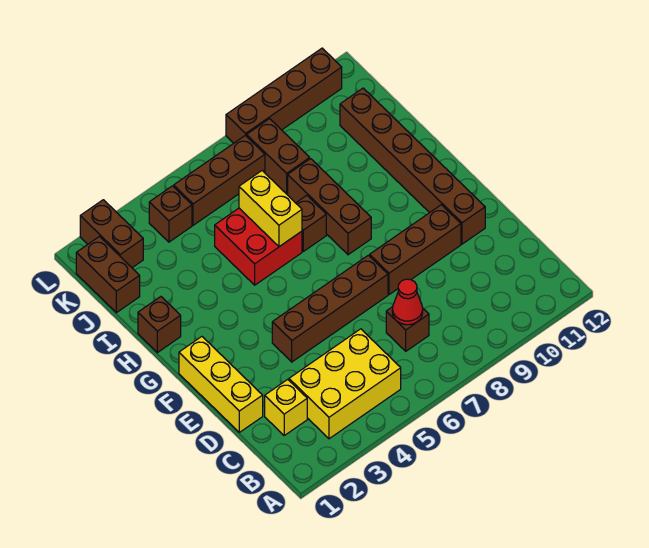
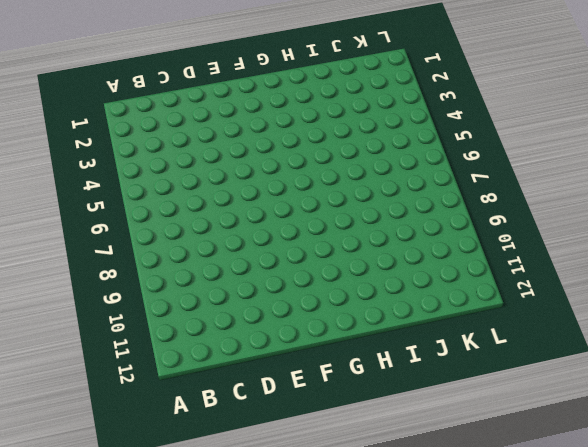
none -> yellow 2x3 brick [289,329,401,439]
none -> yellow 1x1 brick [265,379,307,435]
none -> brown 1x1 brick [386,307,429,351]

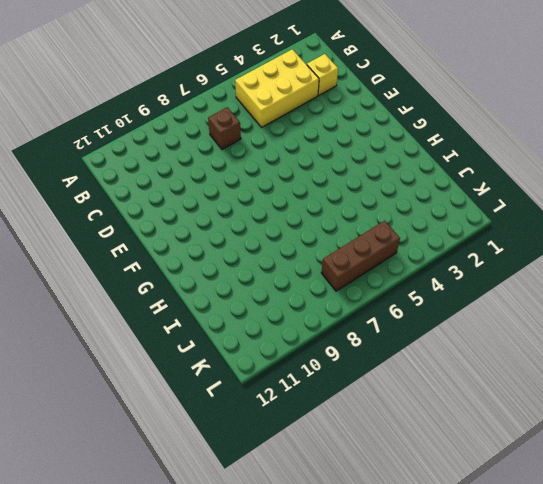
none -> yellow 1x3 brick [179,337,263,432]
none -> brown 1x4 brick [272,255,388,362]
none -> brown 1x3 brick [370,205,461,295]

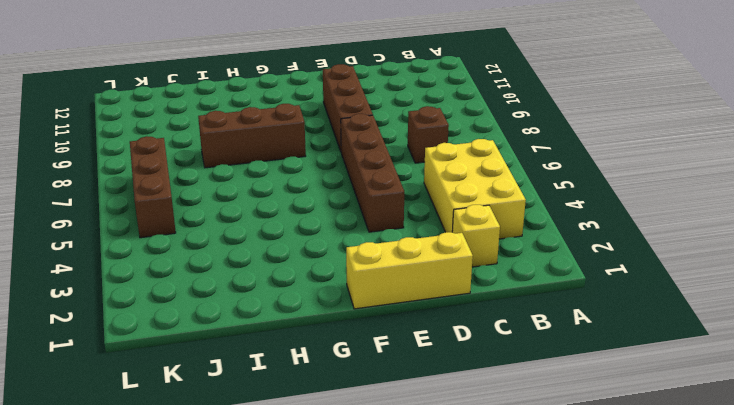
none -> brown 1x6 brick [340,88,485,244]
none -> brown 1x1 brick [138,297,181,353]
none -> red 2x2 brick [215,208,302,285]

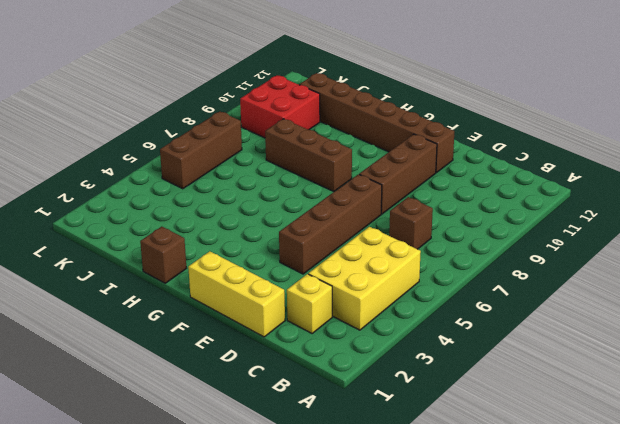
red 2x2 brick [240,75,320,138] -> red 2x2 brick moved to [215,208,302,285]
none -> brown 1x1 brick [296,196,326,251]
none -> brown 1x2 brick [76,237,140,313]
none -> brown 1x2 brick [247,119,310,194]

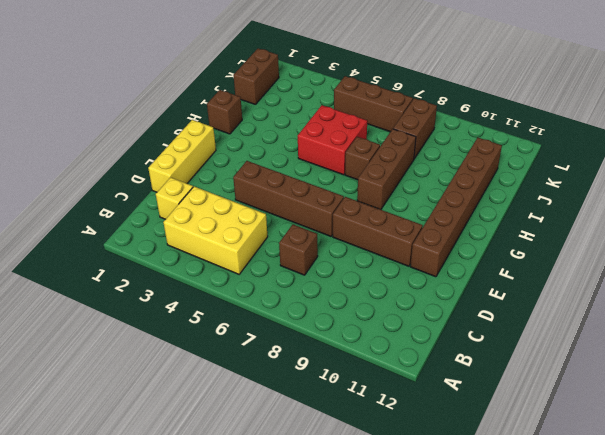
none -> brown 1x2 brick [80,200,143,268]
none -> brown 1x1 brick [149,186,192,242]
none -> brown 1x4 brick [226,48,342,143]

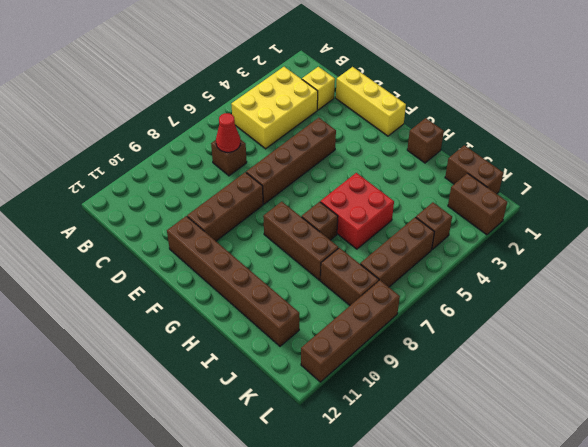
none -> yellow 1x2 brick [239,171,302,247]

